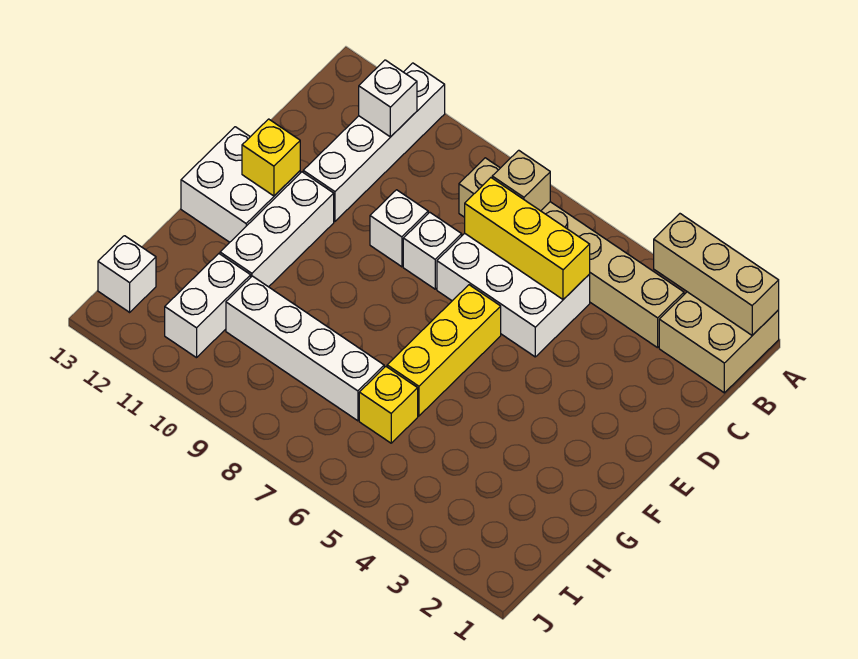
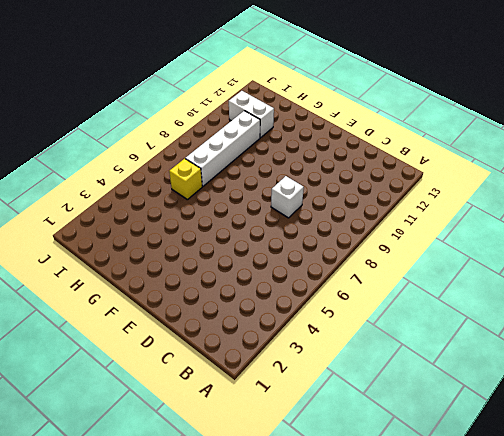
none -> tan 2x2 brick [659,292,779,393]
none -> white 1x4 brick [303,63,445,221]
none -> tan 1x6 brick [459,158,684,348]

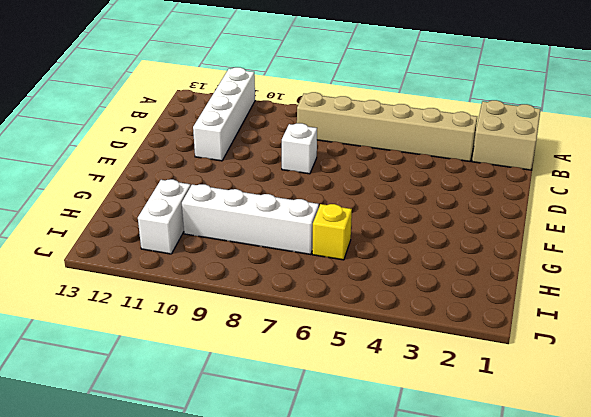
none -> white 2x3 brick [437,234,590,357]
none -> white 1x1 brick [370,190,428,267]
none -> yellow 1x3 brick [387,285,501,416]

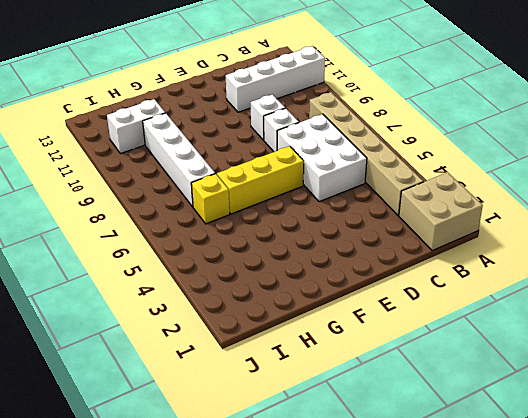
none -> white 1x3 brick [220,172,334,287]
none -> white 2x2 brick [181,127,300,242]
none -> white 1x1 brick [98,236,156,312]

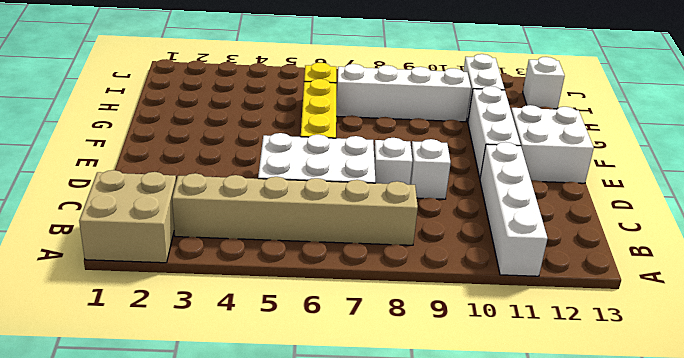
none -> tan 1x3 brick [654,214,779,335]
none -> tan 1x1 brick [492,150,550,211]
none -> white 1x1 brick [359,60,417,137]

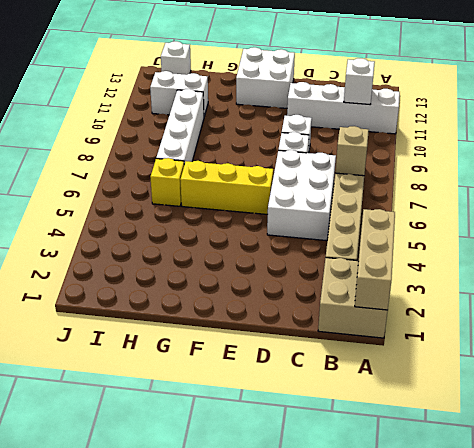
none -> white 1x3 brick [220,172,334,287]
none -> yellow 1x3 brick [465,178,590,299]
none -> yellow 1x1 brick [242,119,300,196]

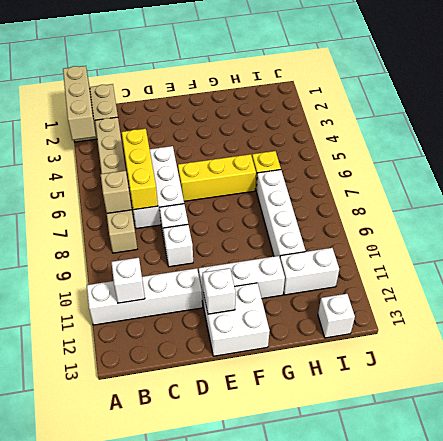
white 1x1 brick [203,268,235,314] -> yellow 1x1 brick [242,119,300,196]

